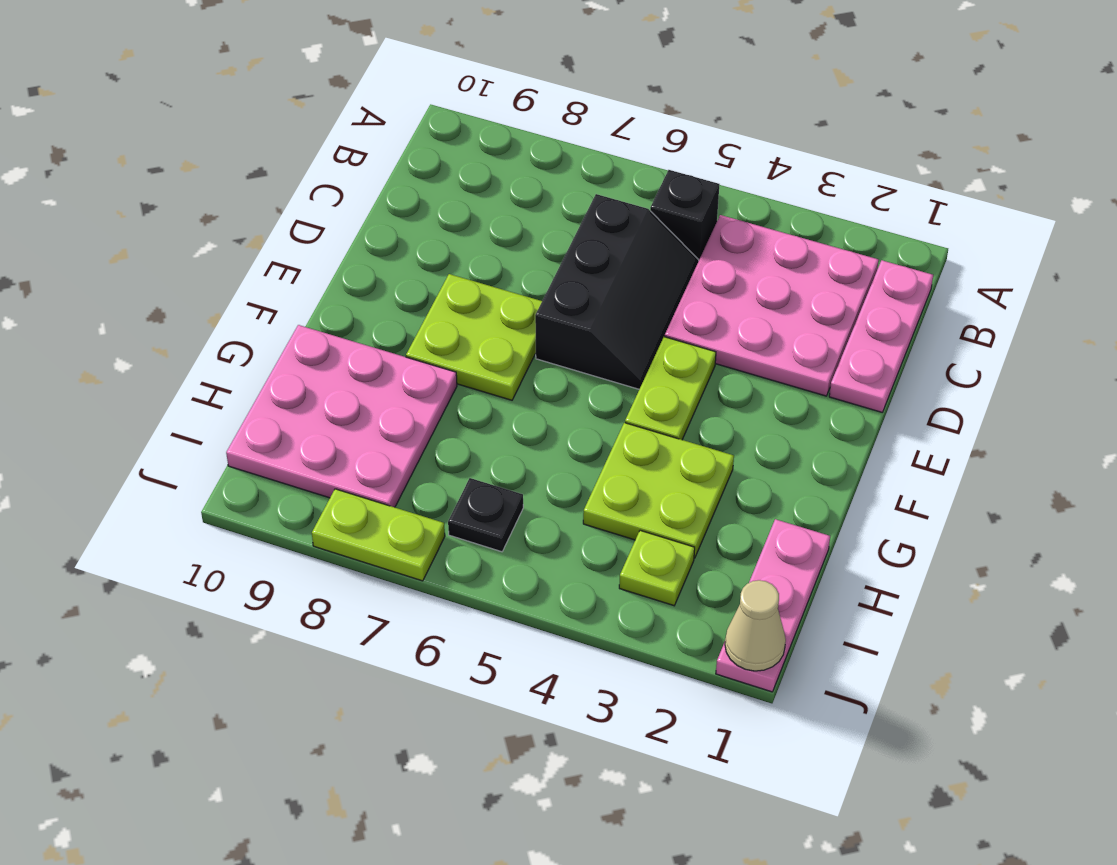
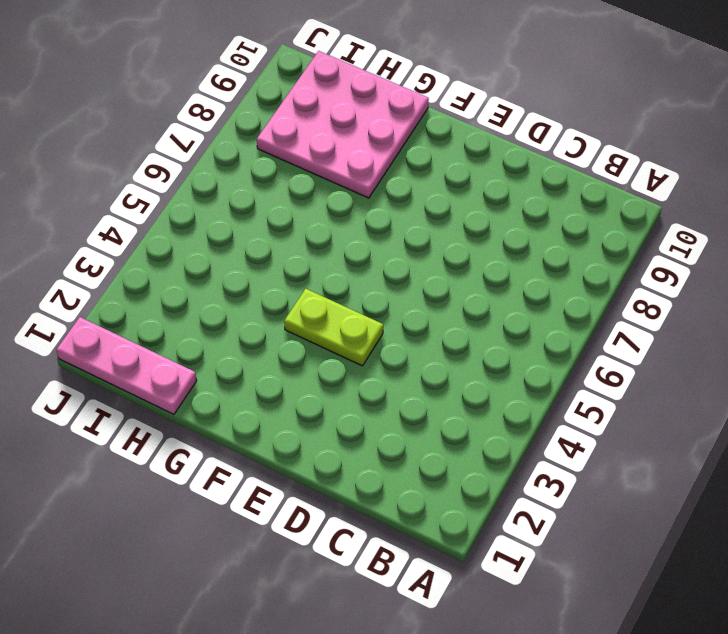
none -> pink 1x3 plate [829,260,933,412]
none -> pink 3x3 plate [665,215,879,396]
none -> black 1x1 brick [650,170,719,260]

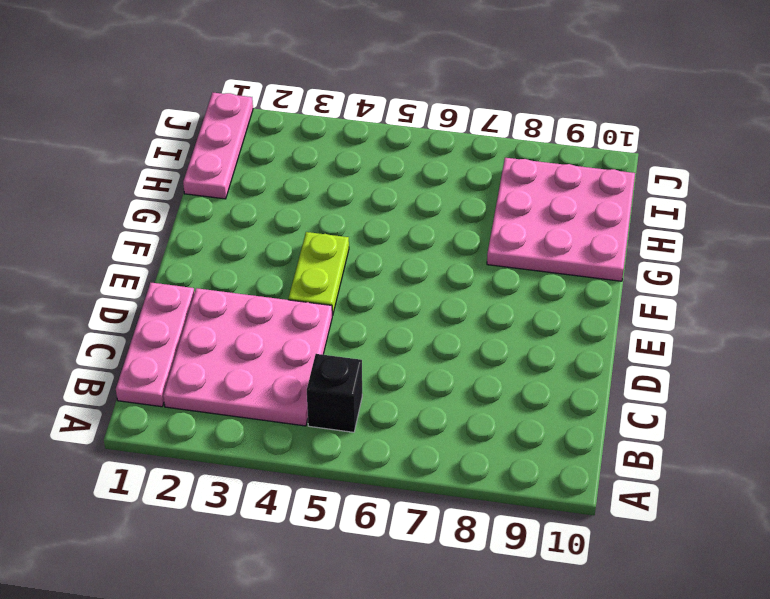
none -> black 2x3 slope [535,194,699,389]
none -> lime 2x2 plate [406,274,542,400]
none -> lime 2x2 plate [583,423,734,558]

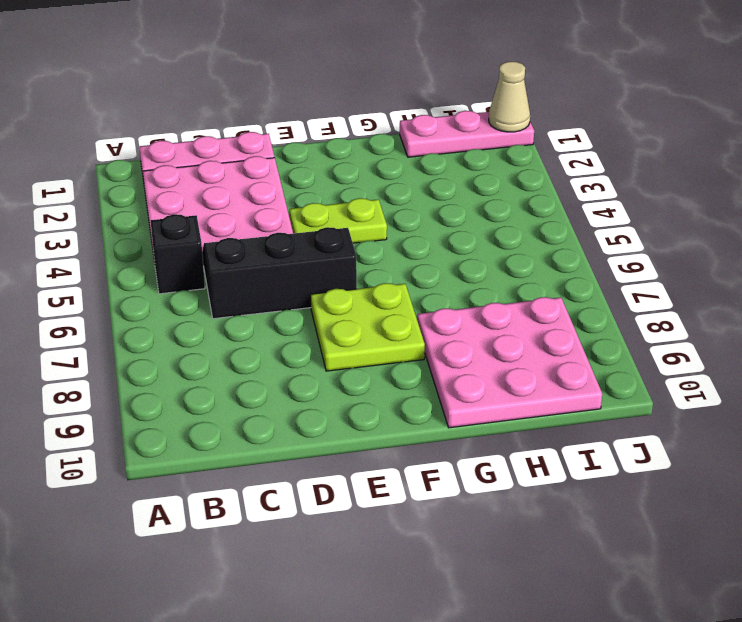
none -> lime 2x2 plate [583,423,734,558]
none -> lime 1x1 plate [619,530,695,606]
none -> black 1x1 plate [448,478,523,552]

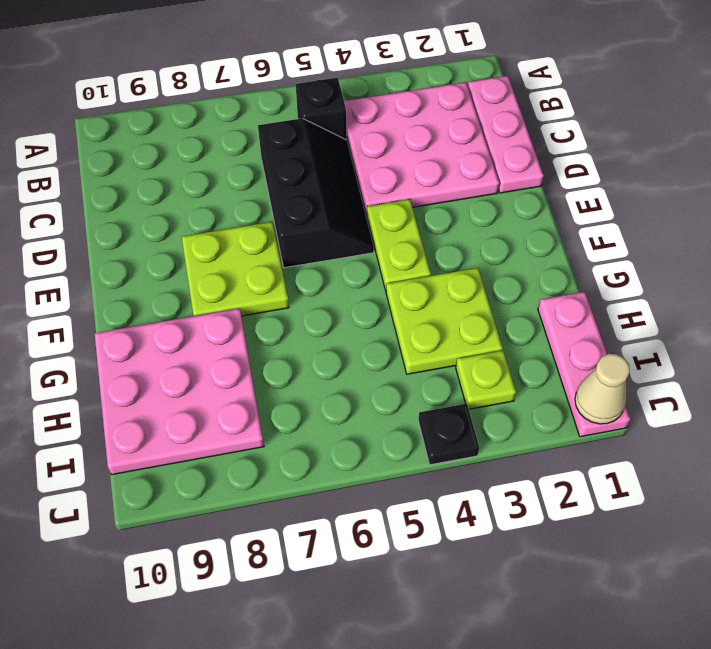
black 1x1 plate [418,404,479,465] -> black 1x1 plate moved to [448,478,523,552]
none -> lime 1x2 plate [312,489,445,581]

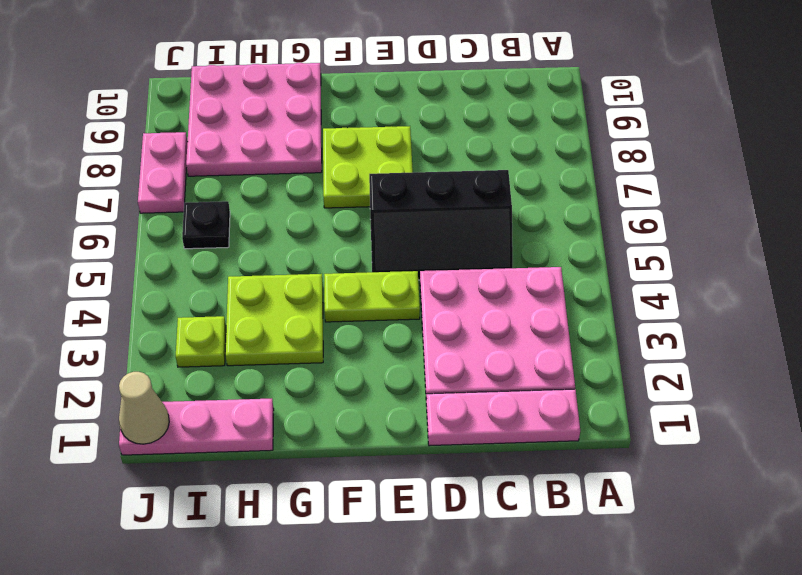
pink 1x2 plate [138,132,188,213] -> lime 1x2 plate [312,489,445,581]
none -> black 1x1 brick [650,170,719,260]

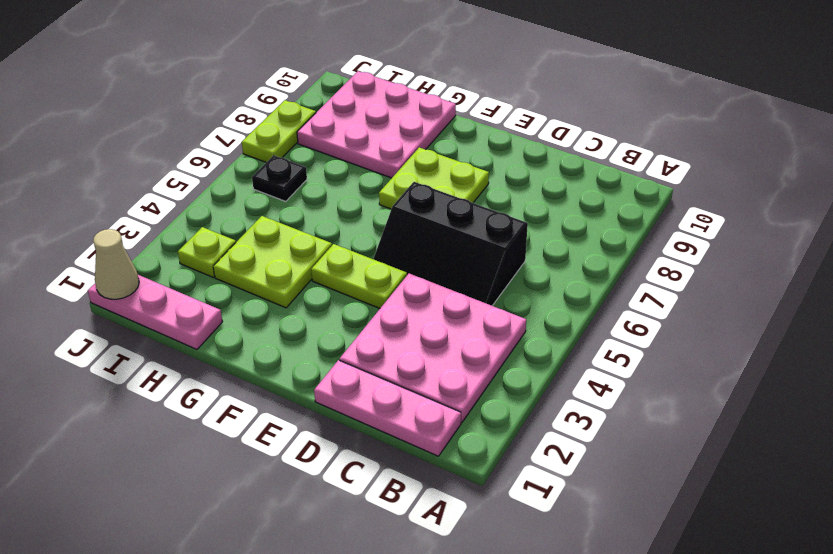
none -> black 1x1 brick [650,170,719,260]

